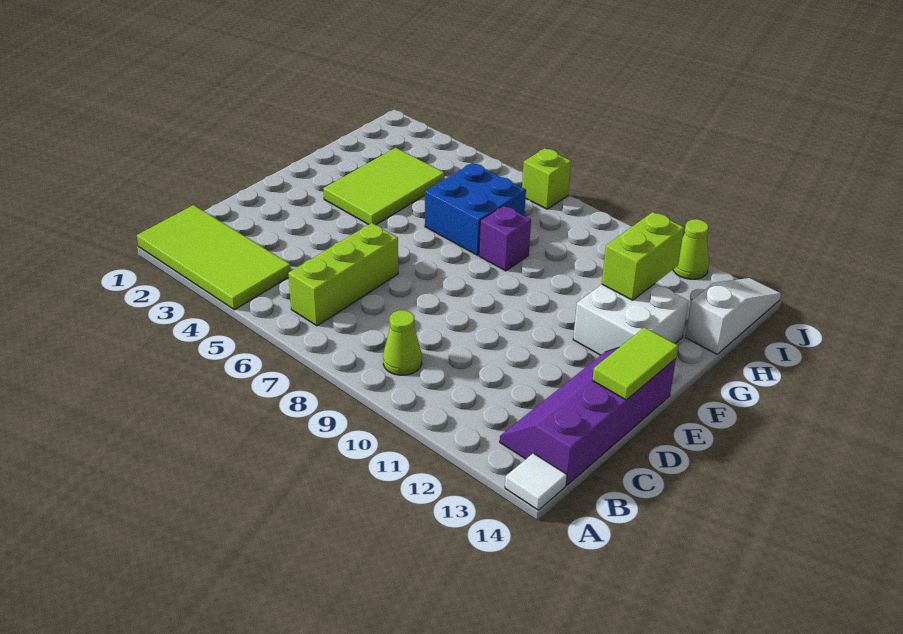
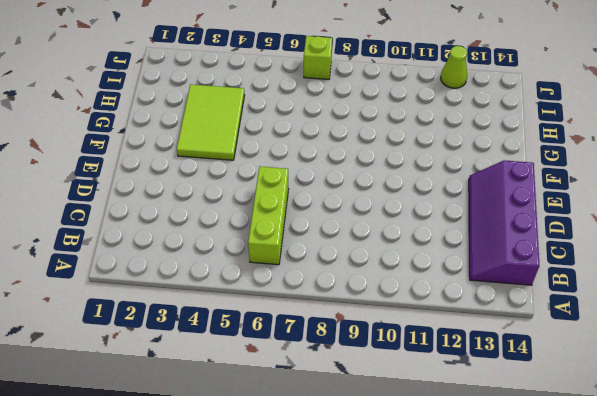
none -> lime 2x4 tile [137,205,291,310]
none -> white 1x1 tile [505,453,567,510]
none -> lime 1x1 cone [383,310,422,375]

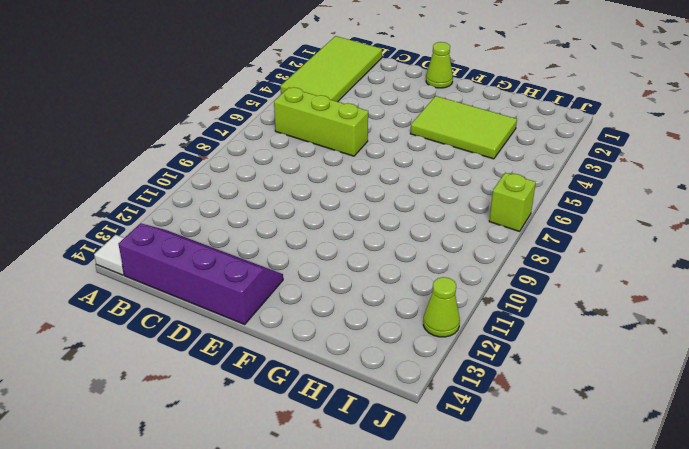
lime 1x1 cone [426,42,453,88] -> lime 1x1 cone moved to [383,310,422,375]
none -> white 2x2 brick [573,284,689,355]
none -> blue 2x2 brick [425,163,526,255]
none -> purple 1x1 brick [479,206,531,271]

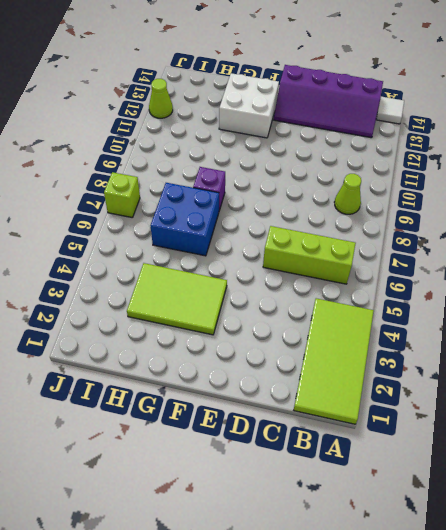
none -> white 1x3 slope [685,278,781,354]
none -> lime 1x2 tile [592,327,678,400]
none -> lime 1x2 brick [602,212,684,300]

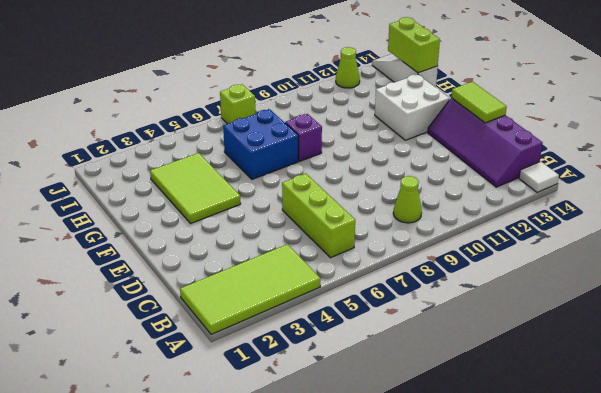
lime 1x2 brick [388,17,440,73] -> lime 1x2 brick moved to [602,212,684,300]

